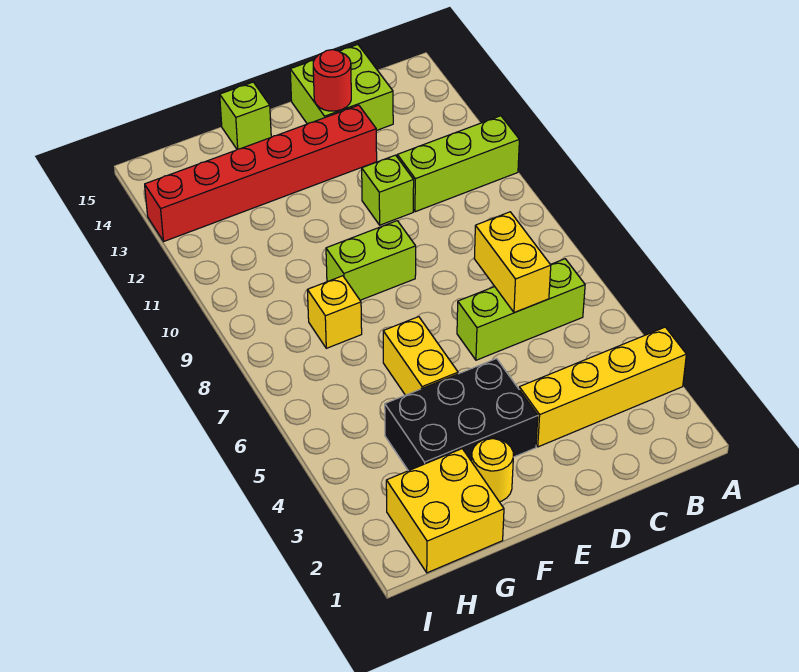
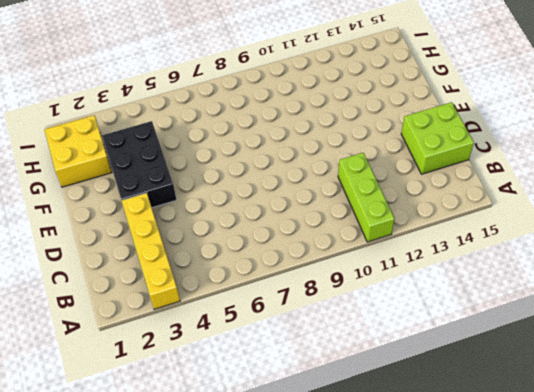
none -> lime 1x3 brick [457,259,585,360]
none -> lime 1x1 brick [362,155,414,225]
none -> red 1x6 brick [145,105,377,241]

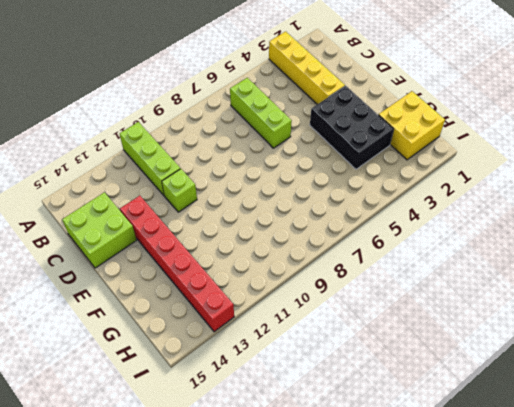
none -> lime 1x2 brick [326,221,416,300]
none -> yellow 1x1 round brick [472,438,513,502]
none -> yellow 1x2 brick [383,317,458,395]

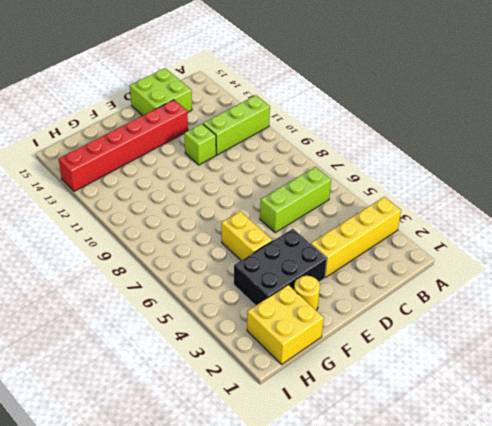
none -> lime 1x2 brick [326,221,416,300]
none -> lime 1x1 brick [220,82,271,149]
none -> yellow 1x1 brick [307,276,362,348]

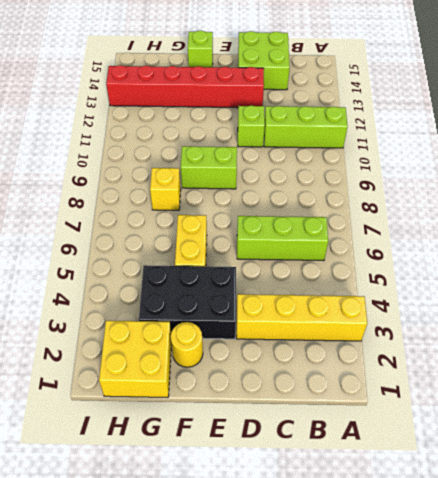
none -> yellow 1x2 brick [474,212,551,313]
none -> red 1x1 round brick [313,50,351,111]

